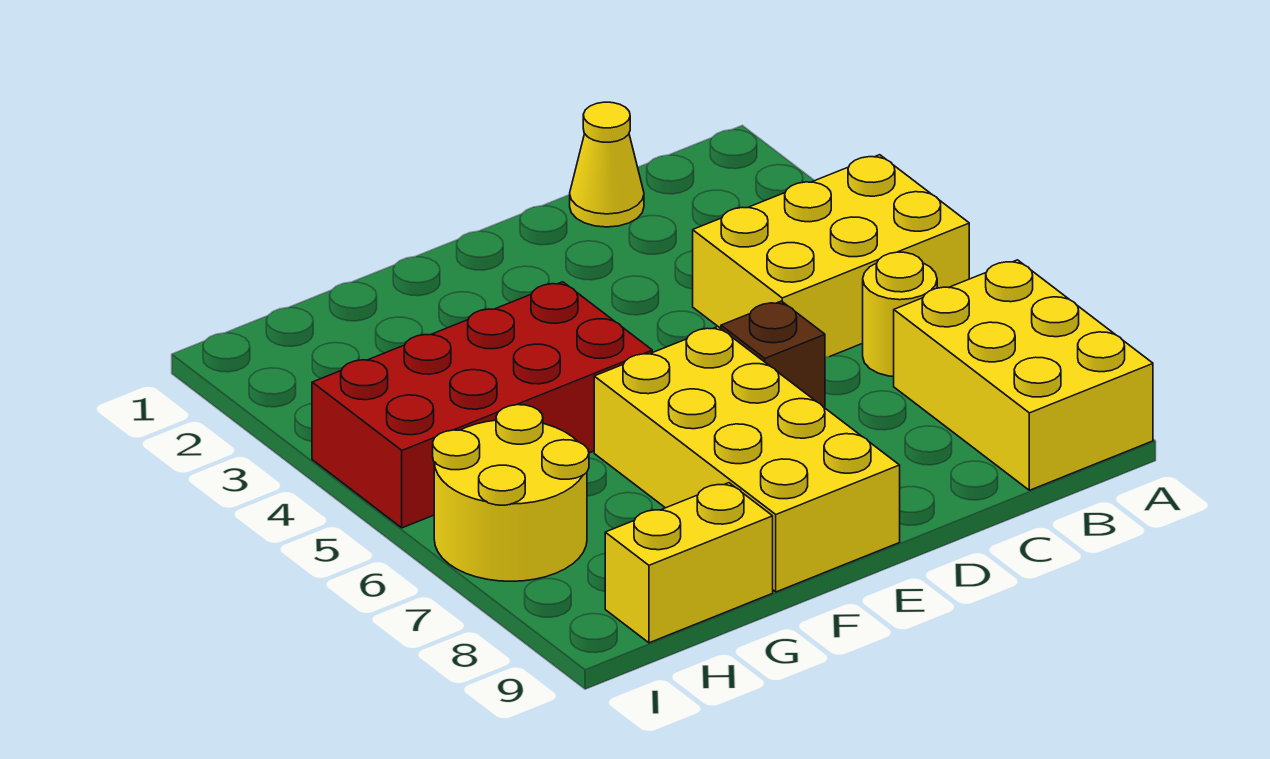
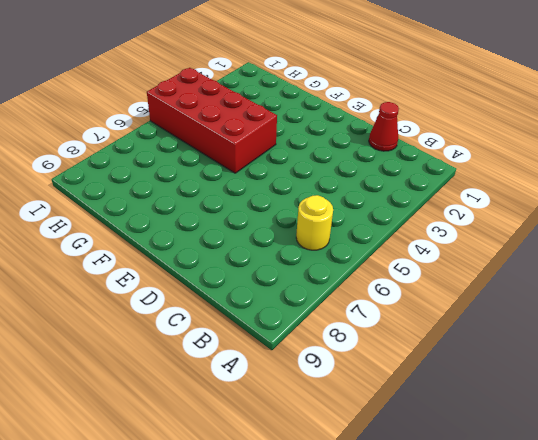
red 1x1 cone [369,102,399,151] -> yellow 1x1 cone [570,102,644,227]
none -> yellow 2x3 brick [693,155,969,357]
none -> yellow 2x3 brick [894,260,1153,490]

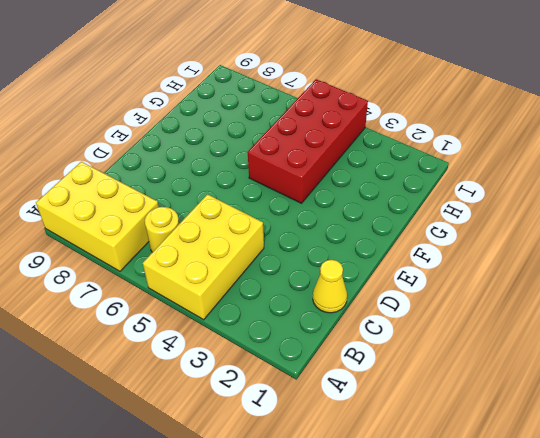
none -> brown 1x1 brick [721,301,825,408]
none -> yellow 2x4 brick [594,327,900,592]

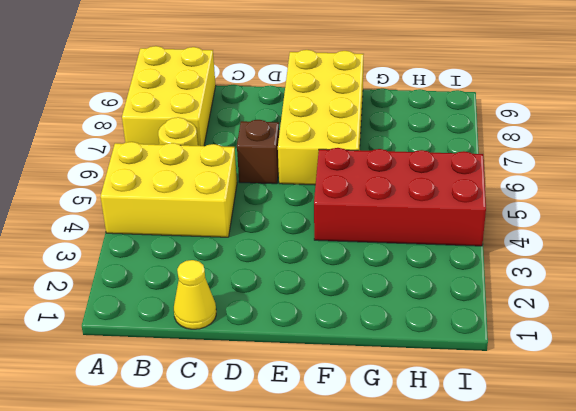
none -> yellow 1x2 brick [605,483,773,643]
none -> yellow 2x2 round brick [433,405,589,581]

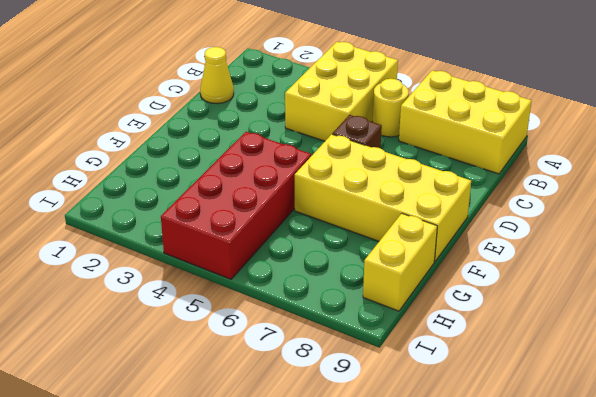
none -> yellow 2x2 round brick [433,405,589,581]

